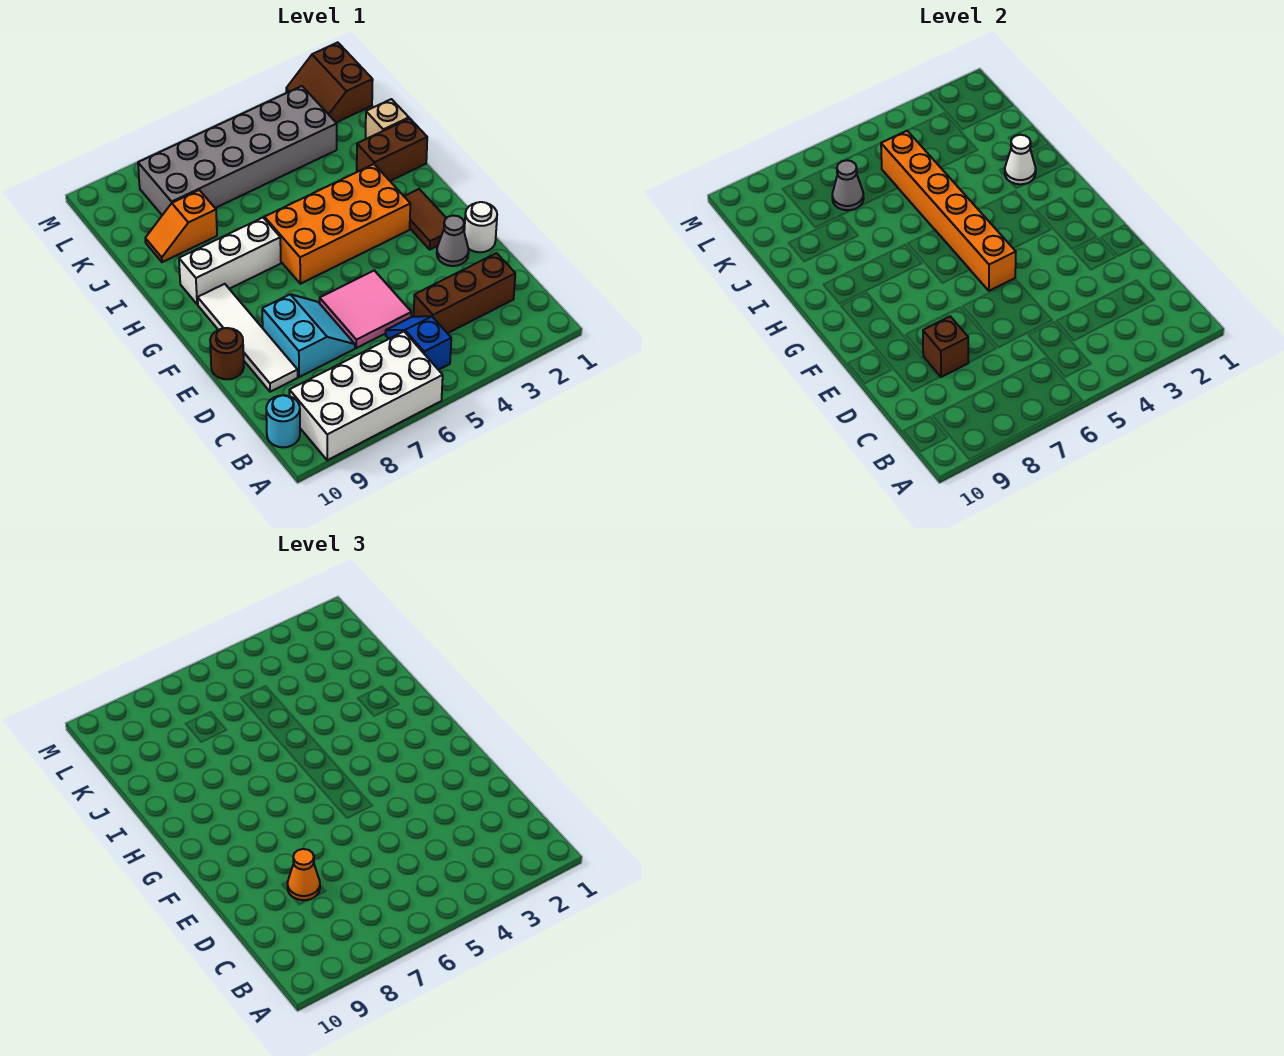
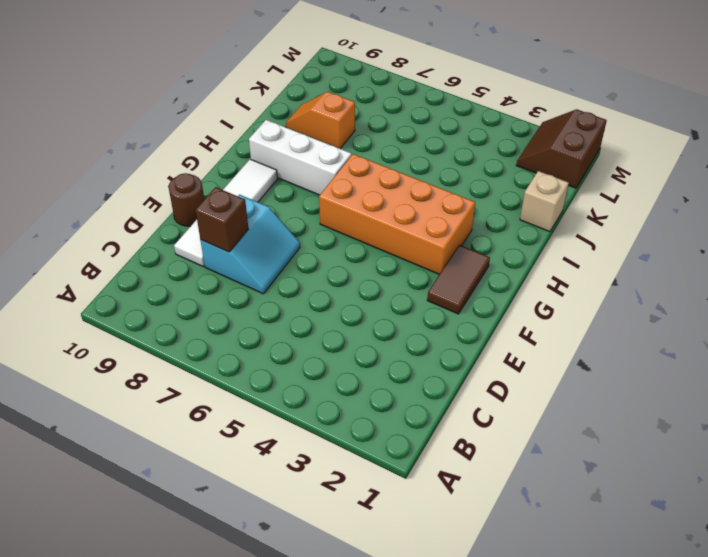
none -> white 2x4 brick [289,332,443,460]
none -> blue 1x2 slope [385,316,451,370]
none -> cyan 1x1 round brick [266,395,300,447]

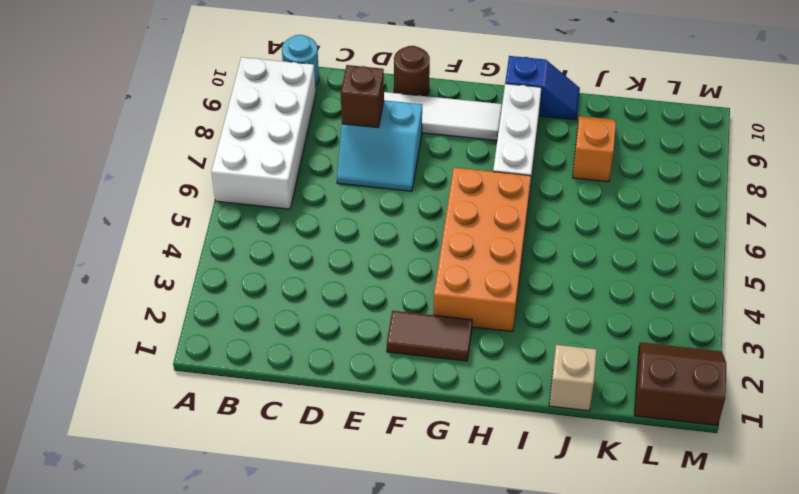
blue 1x2 slope [505,56,580,120] -> blue 1x2 slope moved to [385,316,451,370]
none -> brown 1x3 brick [414,253,515,333]
none -> pink 2x2 tile [320,271,411,348]
none -> white 1x1 round brick [464,202,497,252]

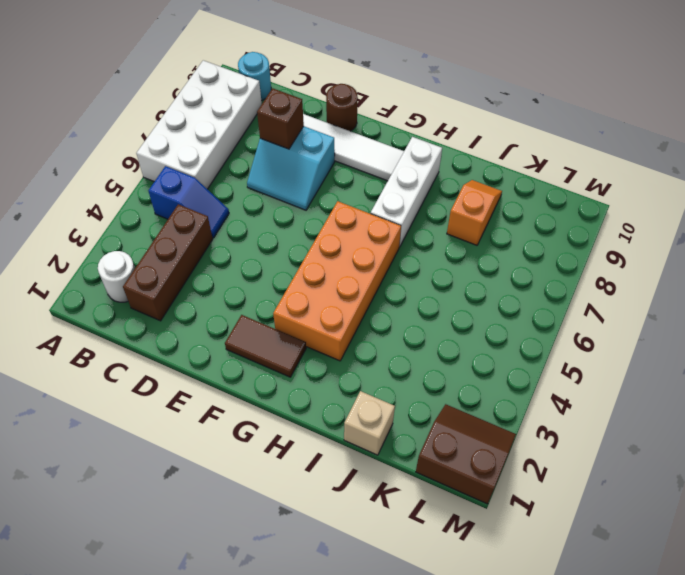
white 1x1 round brick [98,251,135,302] -> white 1x1 round brick moved to [464,202,497,252]
none -> pink 2x2 tile [320,271,411,348]
none -> grey 1x1 cone [437,216,469,266]
none -> brown 1x2 brick [357,118,427,181]

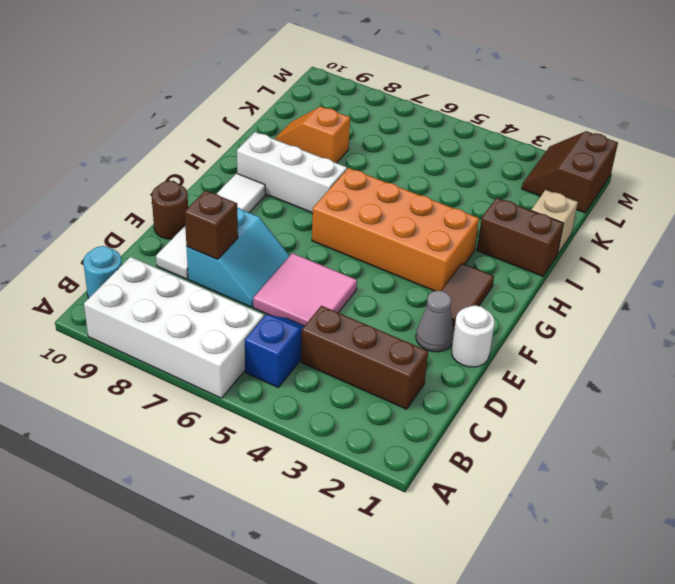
none -> grey 2x6 brick [138,86,337,215]
none -> orange 1x6 brick [881,131,1016,291]
none -> white 1x1 cone [1005,135,1036,184]

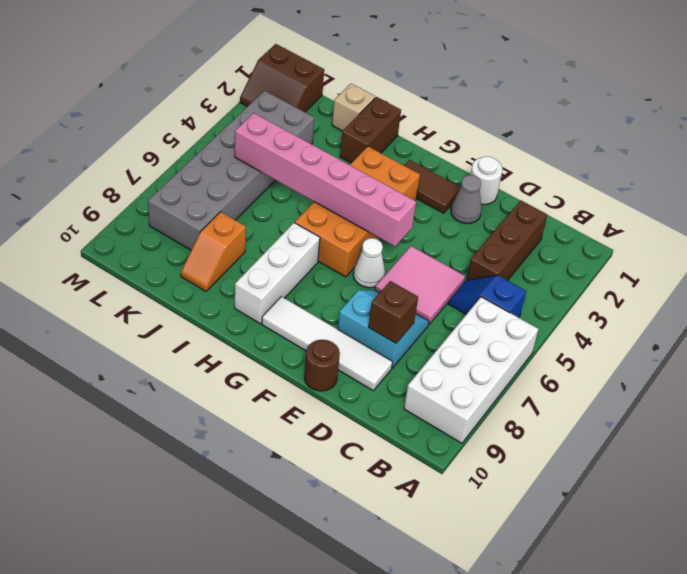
pink 1x6 brick [235,113,416,247] -> orange 1x6 brick [881,131,1016,291]
white 1x1 cone [353,238,385,288] -> white 1x1 cone moved to [1005,135,1036,184]
none -> cyan 1x1 round brick [266,395,300,447]
none -> grey 1x1 cone [832,160,864,210]
none -> orange 1x1 cone [287,849,320,900]

